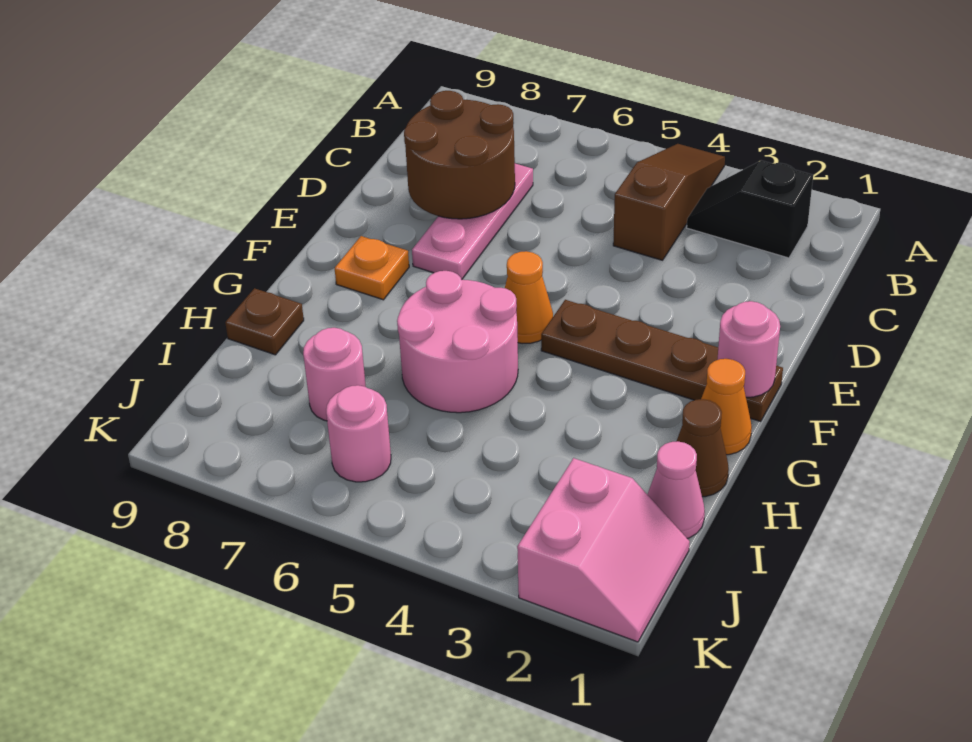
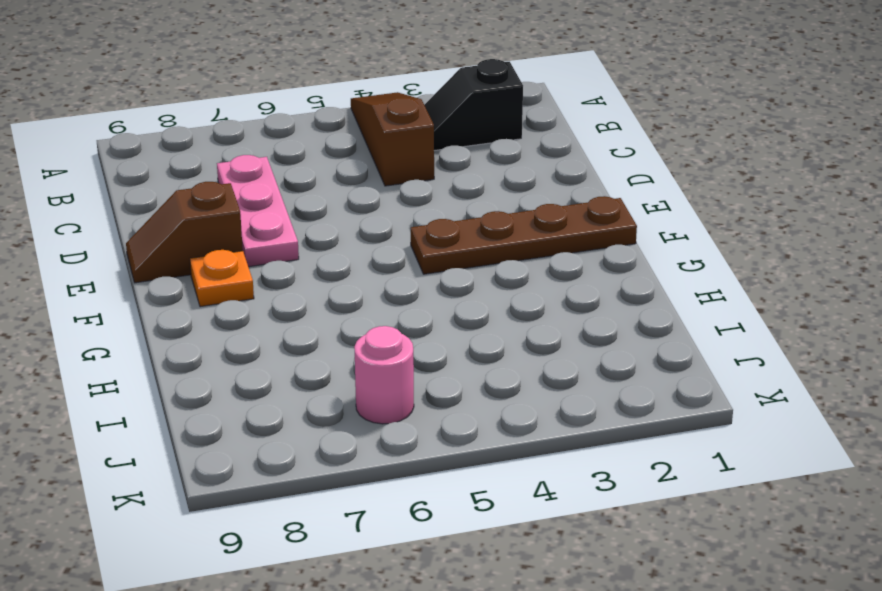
brown 1x2 slope [126,182,243,283] -> none
none -> orange 1x1 cone [505,251,553,344]
none -> orange 1x1 cone [701,359,752,455]
none -> pink 2x2 round brick [397,271,518,413]

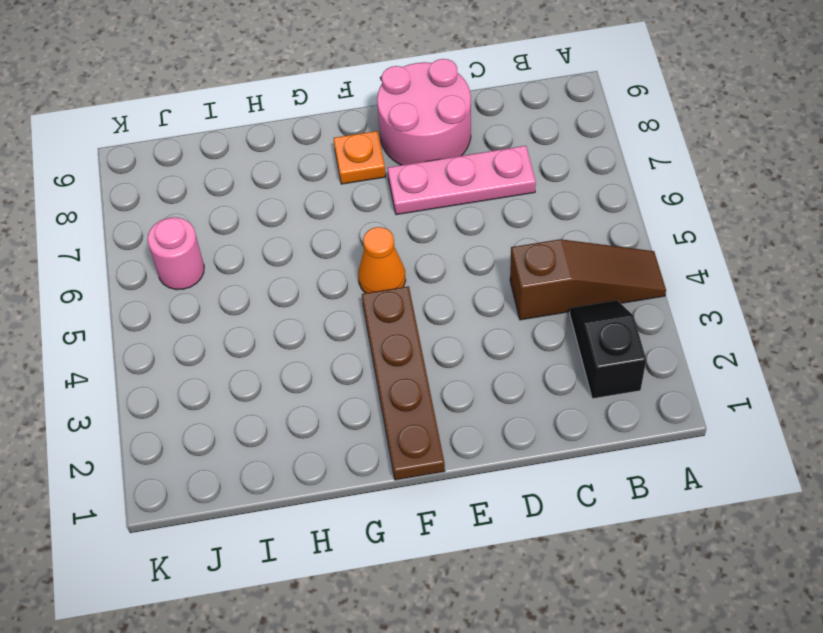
pink 2x2 round brick [377,59,471,165] -> pink 2x2 round brick moved to [397,271,518,413]
none -> orange 1x1 cone [701,359,752,455]
none -> brown 1x1 cone [676,399,729,497]
none -> brown 1x1 plate [225,288,304,355]

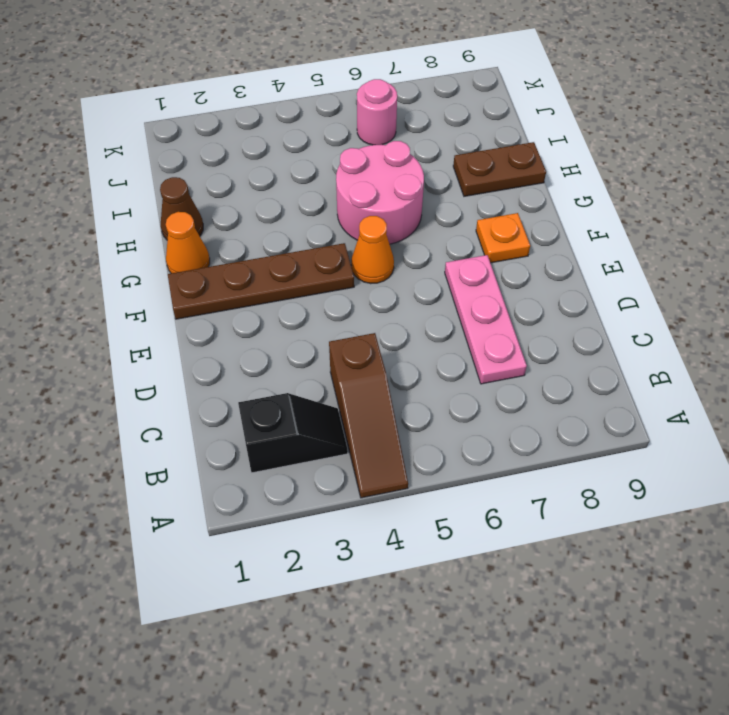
brown 1x2 plate [453,142,546,196] -> brown 1x1 plate [225,288,304,355]
none -> pink 1x1 cone [647,441,705,538]
none -> pink 1x1 round brick [303,328,366,421]
none -> pink 2x2 slope [517,458,690,642]

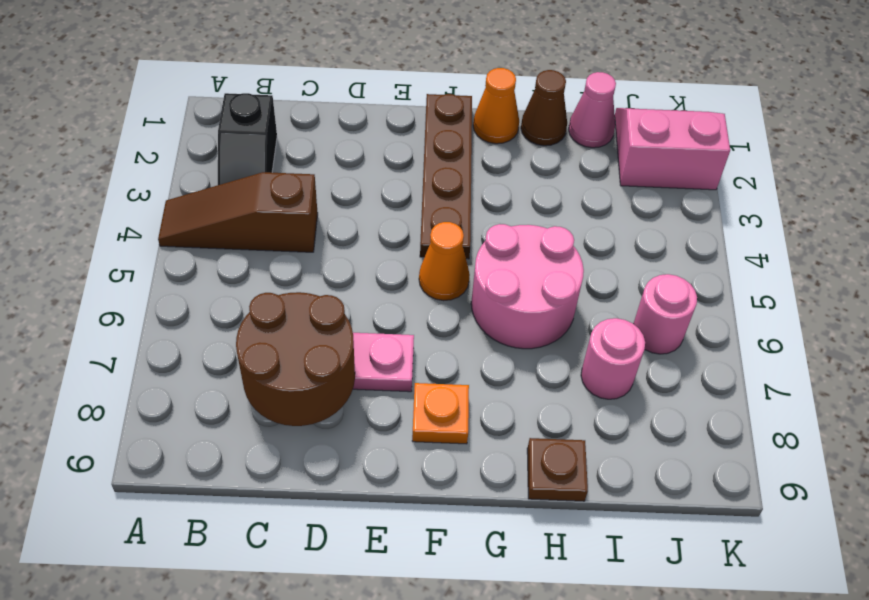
none -> pink 1x1 round brick [717,301,780,397]

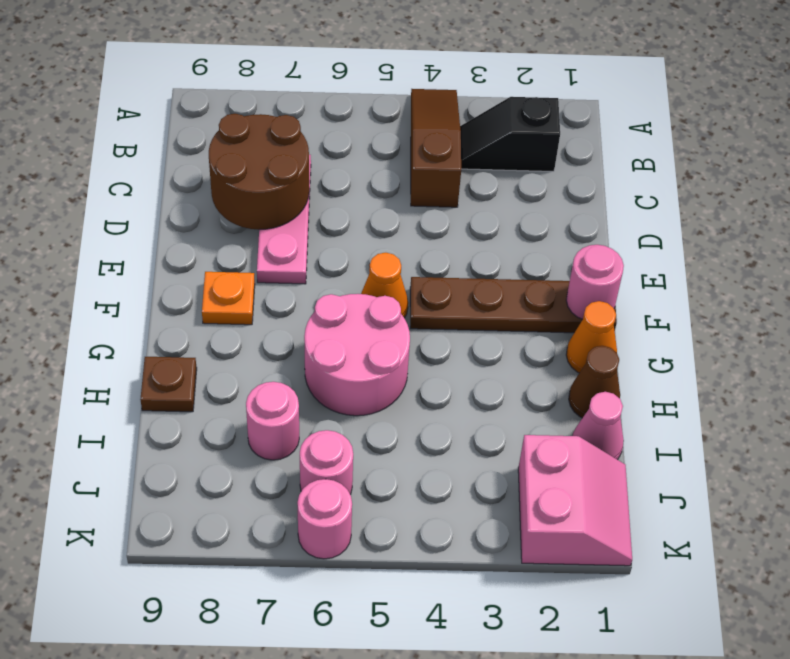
pink 1x1 round brick [298,479,352,559] -> none

